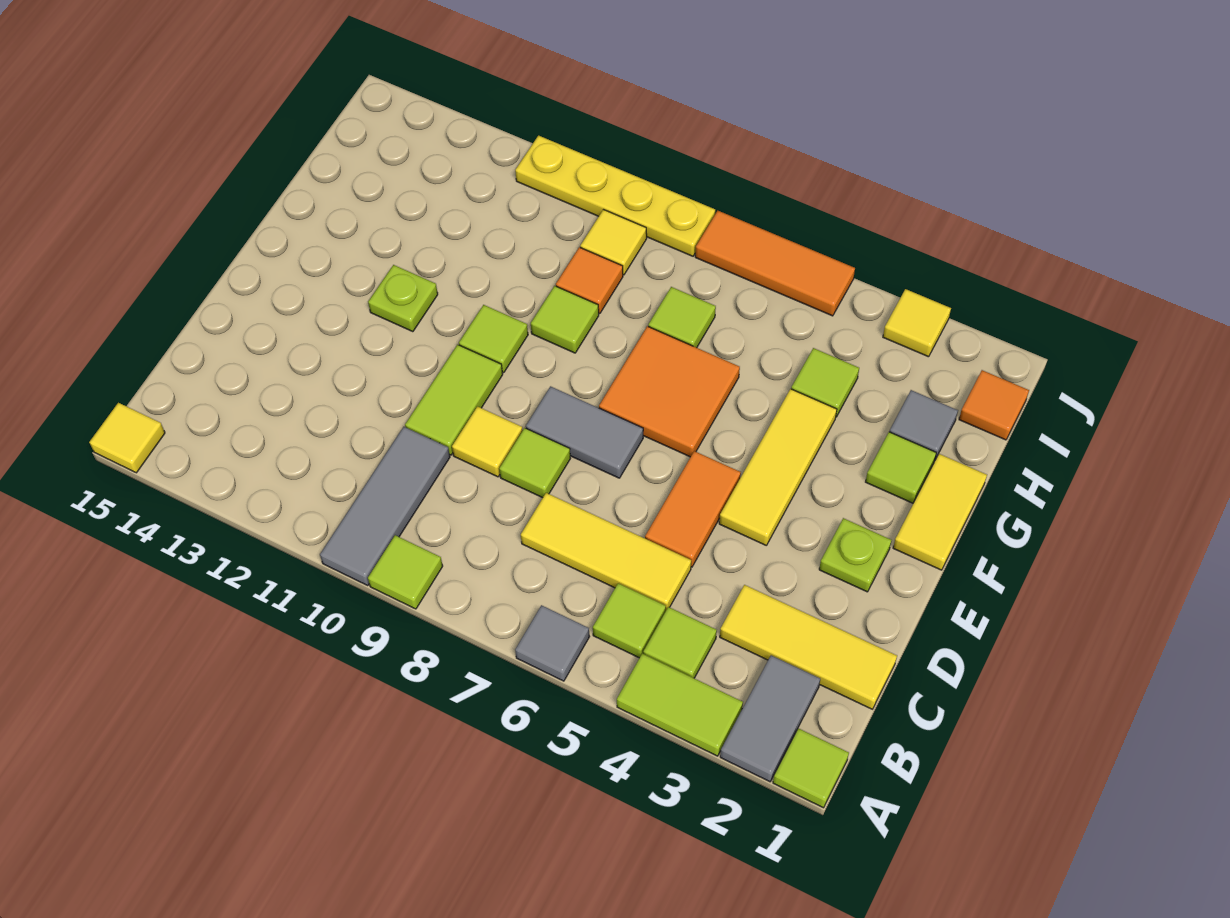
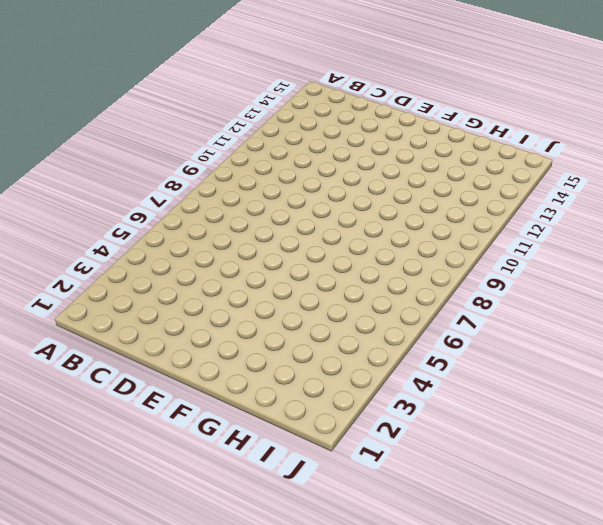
none -> lime 1x1 tile [773,728,849,808]
none -> grey 1x2 tile [720,655,820,782]
none -> lime 1x2 tile [617,654,743,756]
none -> grey 1x1 tile [515,605,590,681]

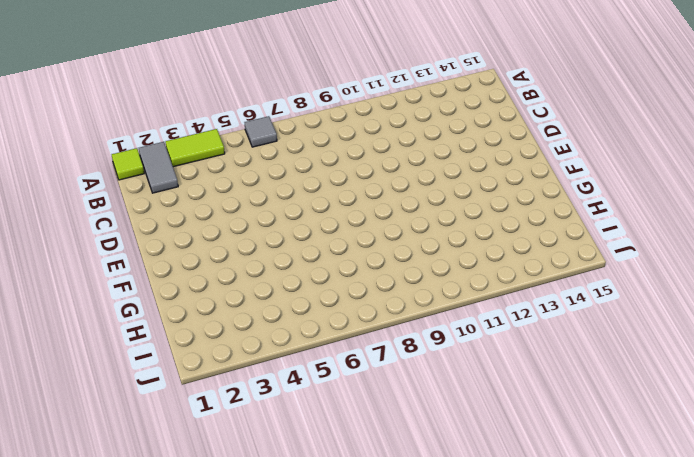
none -> lime 1x1 tile [368,535,443,609]
none -> grey 1x3 tile [320,427,450,586]
none -> yellow 1x1 tile [89,403,165,473]
none -> lime 1x1 tile [643,607,717,678]

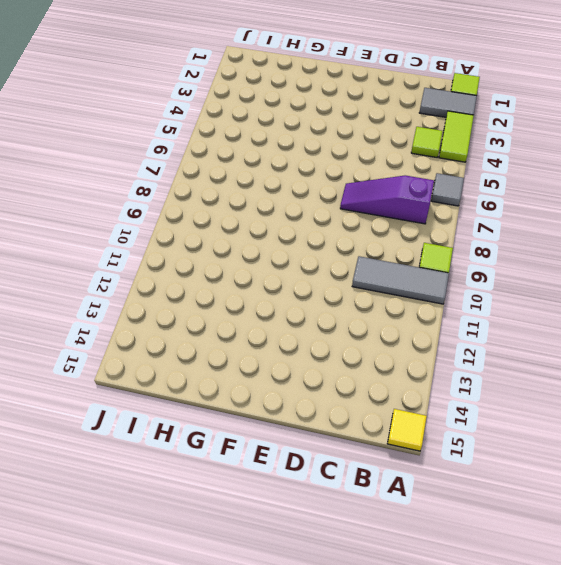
purple 1x3 slope [340,175,434,224] -> yellow 1x3 tile [521,493,691,610]
none -> lime 1x1 tile [593,583,666,658]
none -> yellow 1x3 tile [720,585,897,709]
none -> orange 1x2 tile [645,451,741,567]
none -> lime 1x1 tile [499,428,570,498]

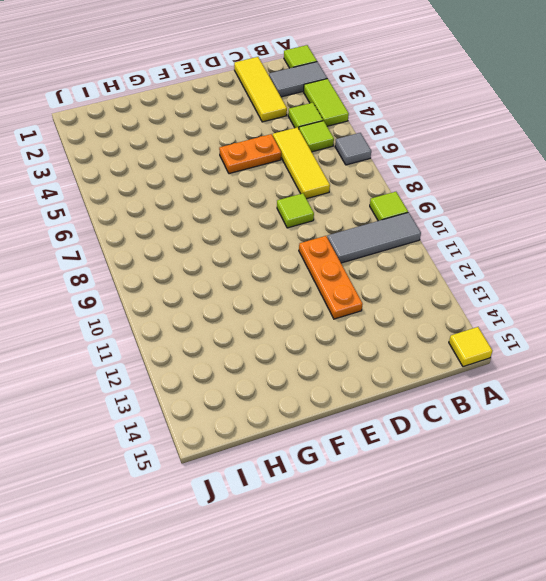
orange 1x2 plate [219,134,281,174] -> orange 1x2 tile [645,451,741,567]
orange 1x3 plate [299,236,363,319] -> lime 1x2 tile [405,345,503,455]
none -> yellow 1x1 tile [452,407,523,477]
none -> lime 1x1 plate [819,518,891,592]
none -> yellow 1x3 tile [719,389,837,546]
none -> grey 1x2 tile [526,386,643,478]

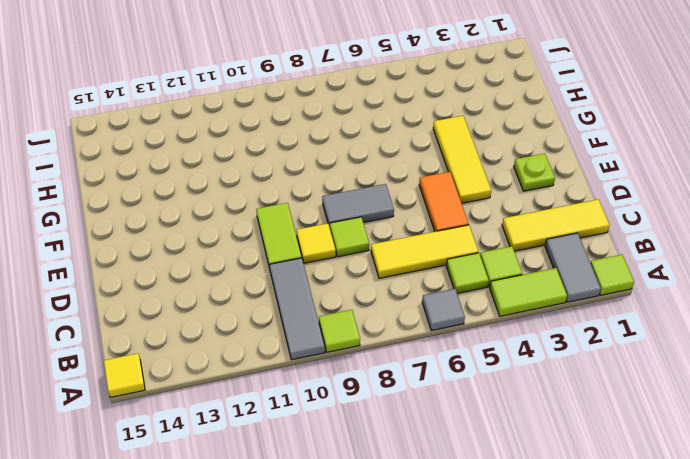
none -> yellow 1x2 tile [893,454,987,570]
none -> orange 2x2 tile [599,326,740,457]
none -> lime 1x1 tile [459,305,528,373]
none -> lime 1x1 plate [368,265,438,332]

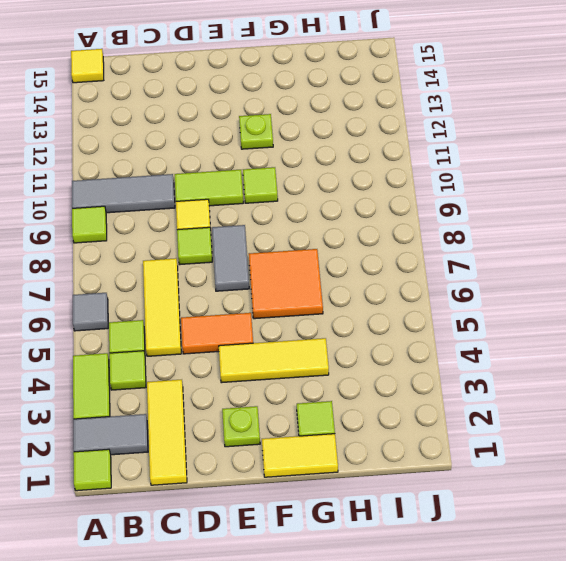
none -> lime 1x1 tile [531,286,599,353]
none -> grey 1x1 tile [890,390,958,459]
none -> lime 1x1 tile [791,348,859,417]
none -> lime 1x1 tile [648,287,716,348]

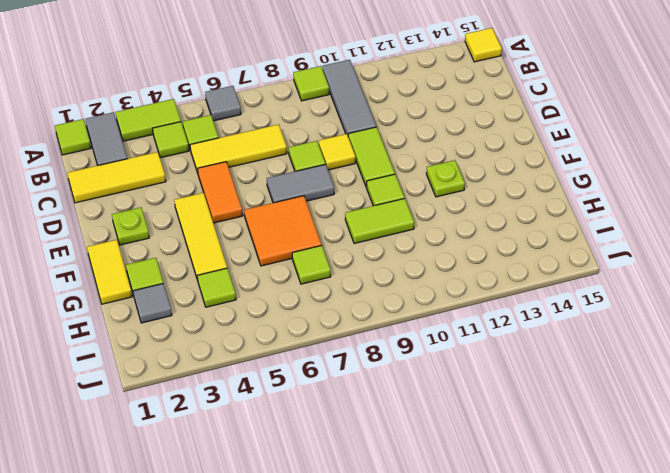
lime 1x2 tile [345,198,414,244] -> lime 1x1 tile [531,286,599,353]
none -> orange 1x1 tile [556,247,623,314]
none -> orange 1x1 tile [959,370,1029,440]
none -> yellow 1x1 tile [580,210,647,275]
none -> yellow 1x1 tile [883,289,951,357]

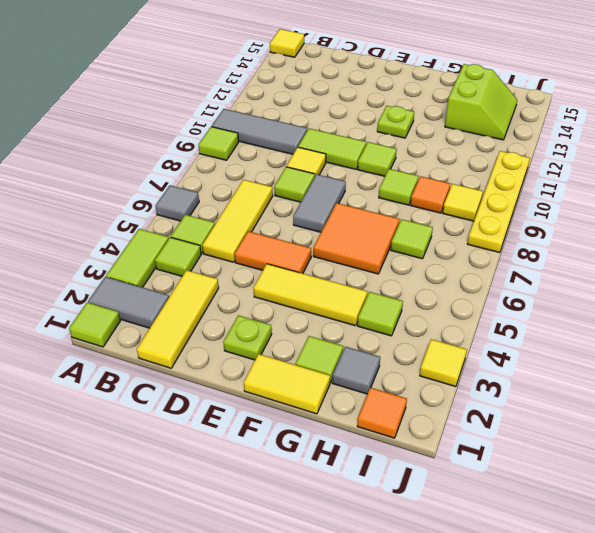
lime 2x2 slope [445,64,517,140] -> none
none -> orange 1x3 tile [695,211,855,316]

